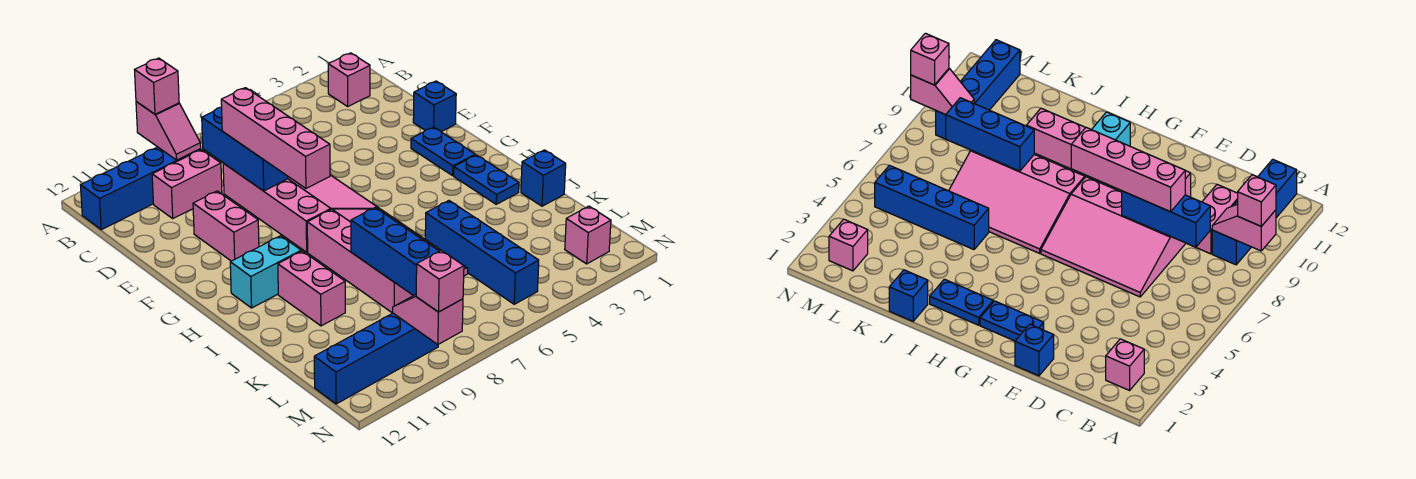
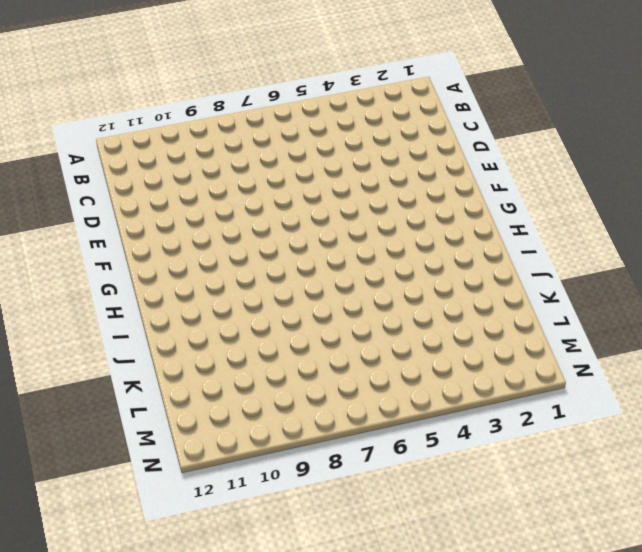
none -> pink 1x1 brick [328,53,370,106]
none -> blue 1x4 brick [80,147,201,230]
none -> pink 1x2 brick [152,150,222,218]

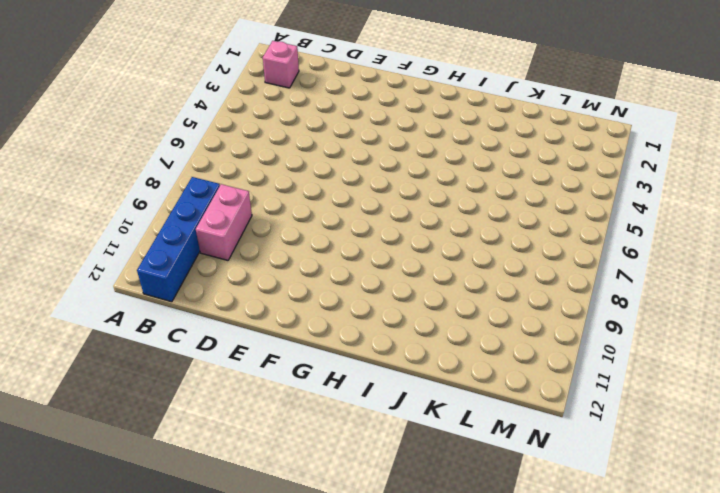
none -> pink 3x4 slope [223,163,380,252]
none -> blue 1x1 brick [413,81,456,132]
none -> pink 1x2 brick [193,191,259,261]

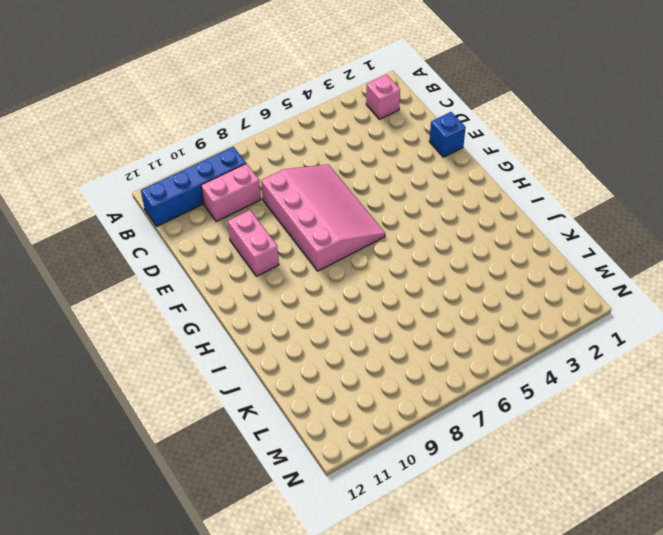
none -> blue 1x2 plate [411,127,475,176]
none -> blue 1x2 plate [454,155,519,204]
none -> pink 3x4 slope [307,209,468,313]

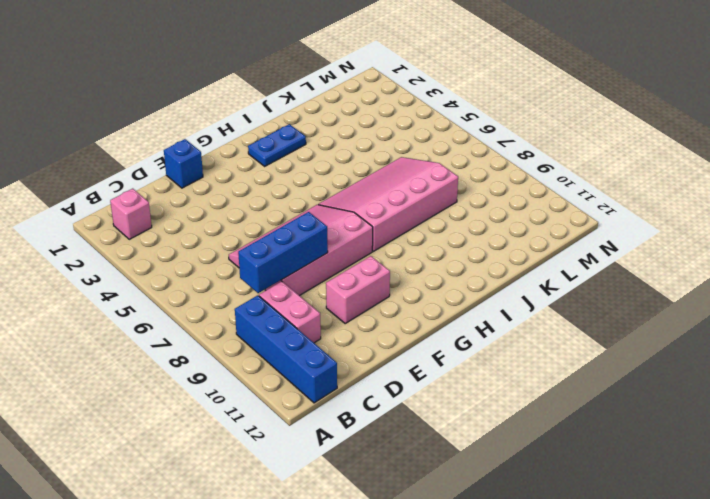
none -> blue 1x2 plate [411,127,475,176]
none -> cyan 1x2 brick [230,236,301,308]
none -> pink 1x2 brick [278,251,345,326]

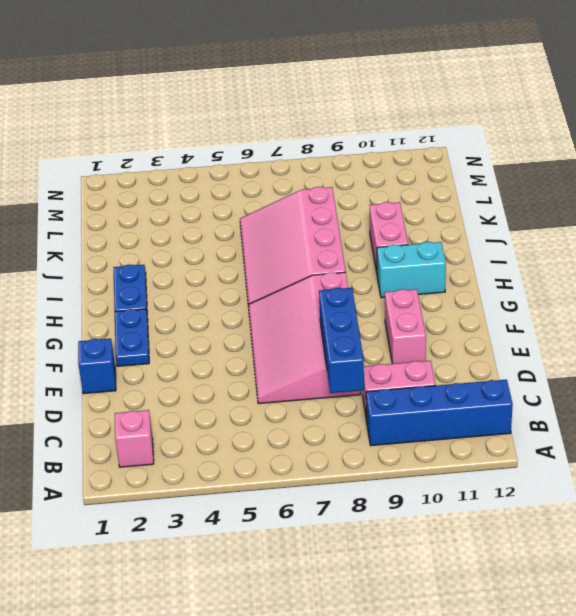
none -> blue 1x1 brick [521,150,566,206]
none -> blue 1x4 brick [425,201,539,304]
none -> pink 1x1 brick [565,206,611,264]

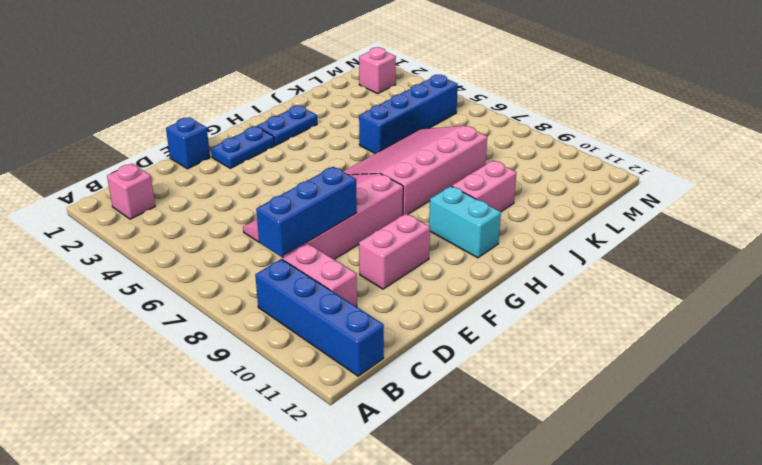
none -> blue 1x1 brick [521,150,566,206]
none -> blue 1x4 brick [314,313,438,404]
none -> pink 1x2 slope [136,102,201,160]

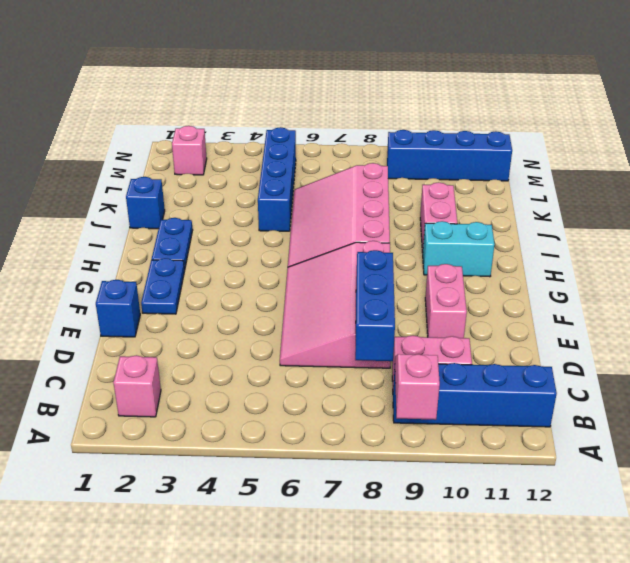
none -> blue 1x3 brick [351,208,439,296]
none -> pink 1x2 slope [393,295,463,345]
none -> pink 1x1 brick [135,58,179,114]

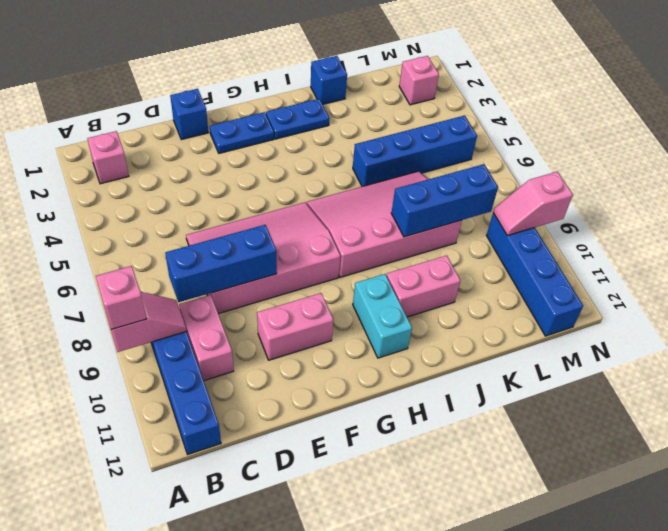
none -> pink 1x4 brick [221,88,330,188]
none -> pink 1x1 brick [416,250,464,312]

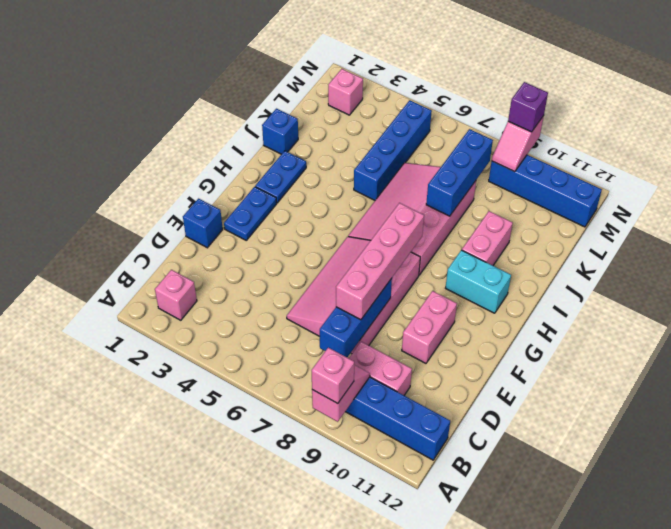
purple 1x1 brick [508,82,548,132] -> pink 1x1 brick [416,250,464,312]

